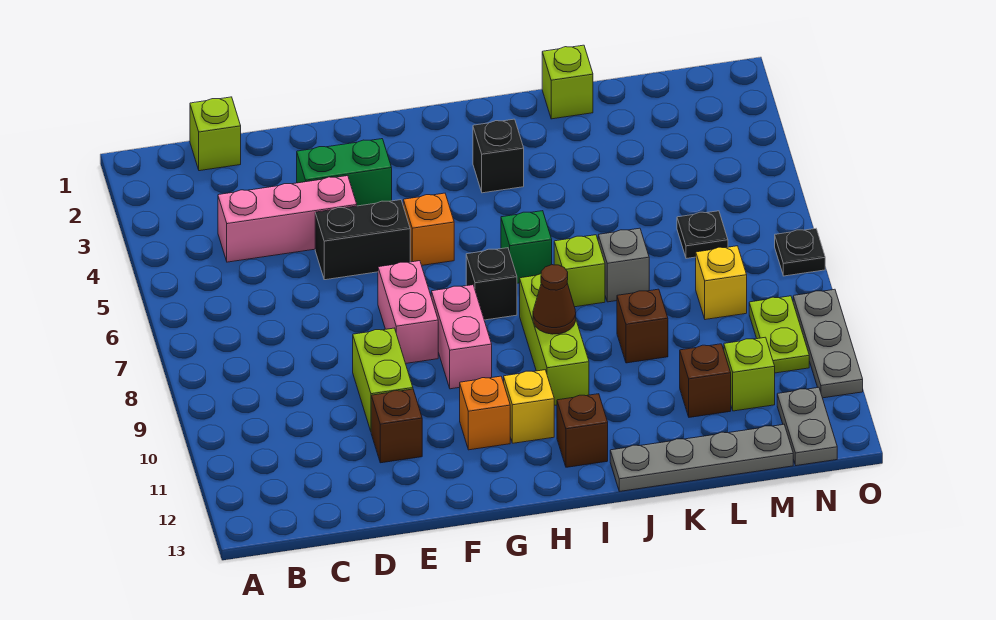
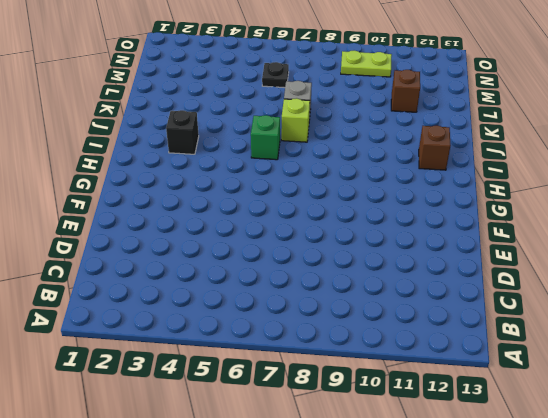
none -> lime 1x1 brick [190,97,241,171]
none -> pink 1x3 brick [218,176,357,262]
none -> green 1x2 brick [297,139,392,206]
none -> black 1x2 brick [315,200,410,280]

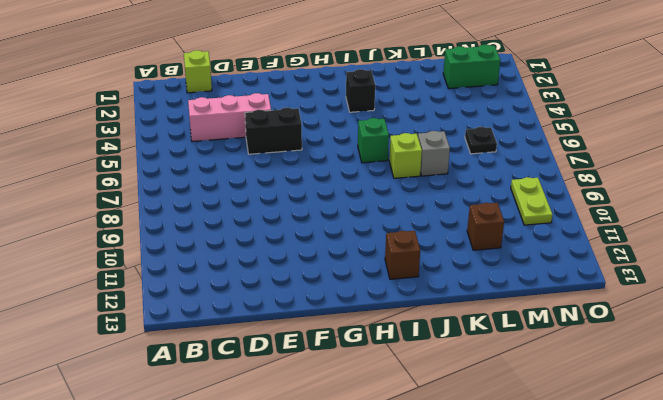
green 1x2 brick [443,44,500,89] -> green 1x2 brick moved to [297,139,392,206]
none -> lime 1x2 brick [353,328,413,431]
none -> brown 1x1 brick [371,389,422,463]
none -> pink 1x2 brick [378,261,438,364]
none -> orange 1x1 brick [403,193,454,265]

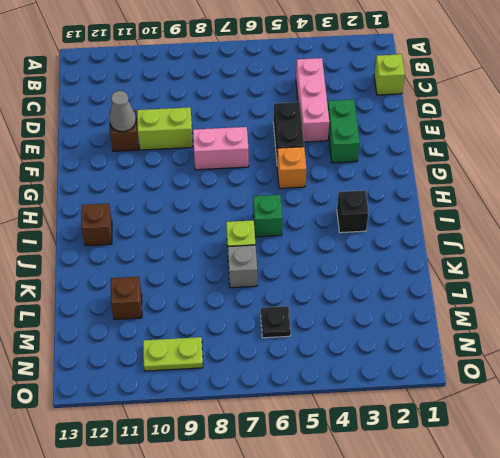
grey 1x1 cone [109,91,136,132] -> none
none -> pink 1x2 brick [431,285,492,389]
none -> orange 1x1 brick [460,376,510,450]
none -> black 1x1 brick [466,248,517,320]
none -> yellow 1x1 brick [504,370,554,443]

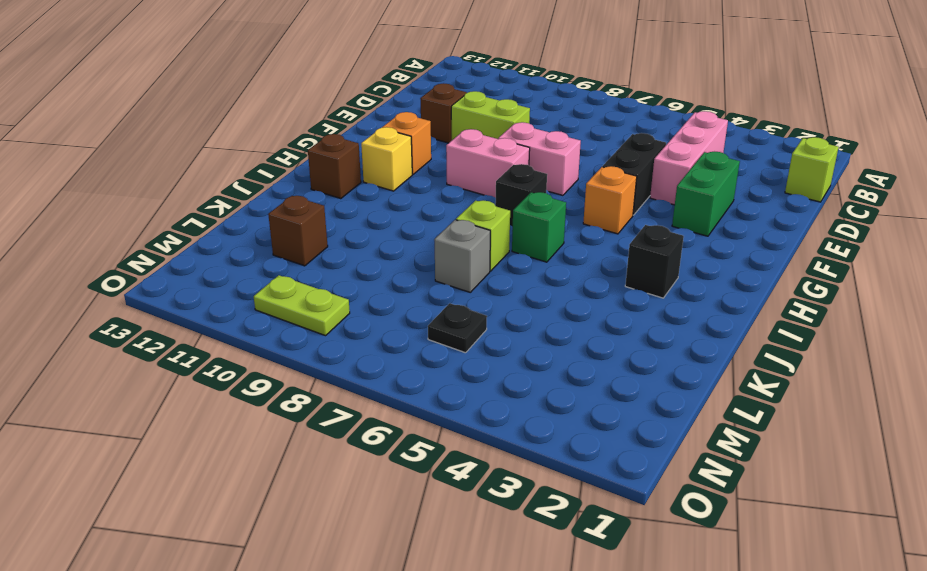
none -> lime 1x3 brick [520,274,589,405]
none -> grey 1x4 plate [610,424,793,491]
none -> lime 1x1 brick [542,45,593,119]
none -> brown 1x1 brick [617,289,668,363]

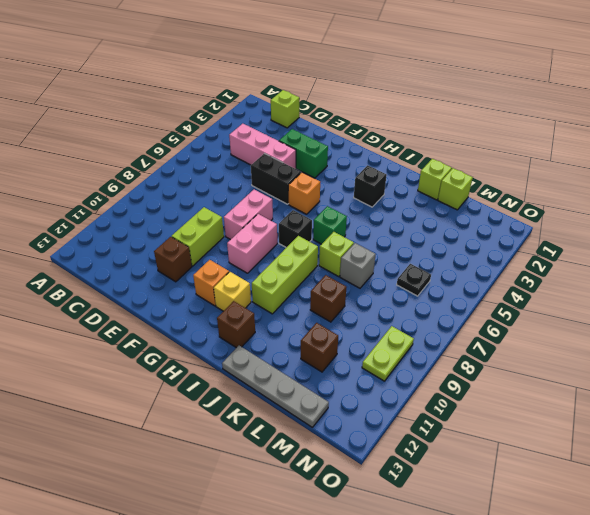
lime 1x1 brick [438,168,473,210] -> lime 1x1 brick moved to [724,337,775,411]
none -> yellow 1x1 brick [696,246,747,320]
none -> grey 1x2 plate [777,387,837,466]
none -> black 1x1 plate [775,229,825,276]
none -> grey 1x3 plate [793,289,863,398]

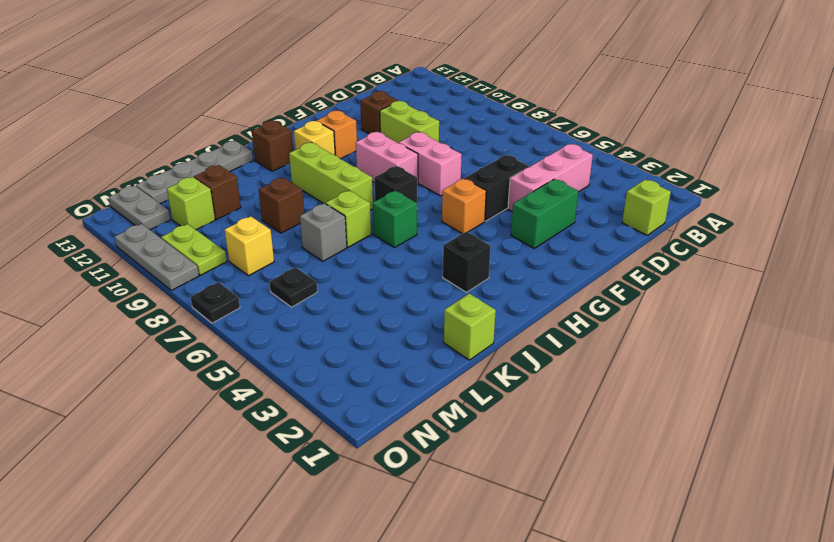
none -> brown 1x1 cone [533,265,576,334]

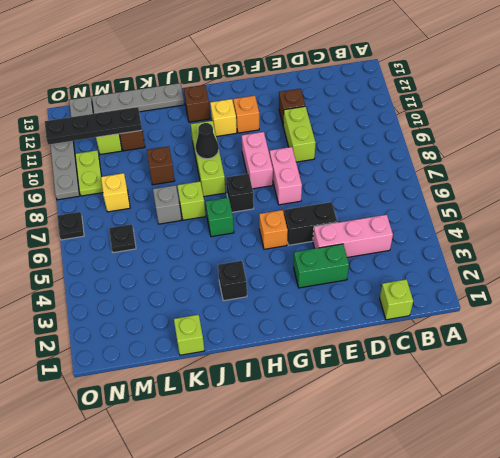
black 1x1 cone [196,123,219,159] -> brown 1x1 cone [533,265,576,334]
black 1x4 plate [45,107,142,145] -> none

